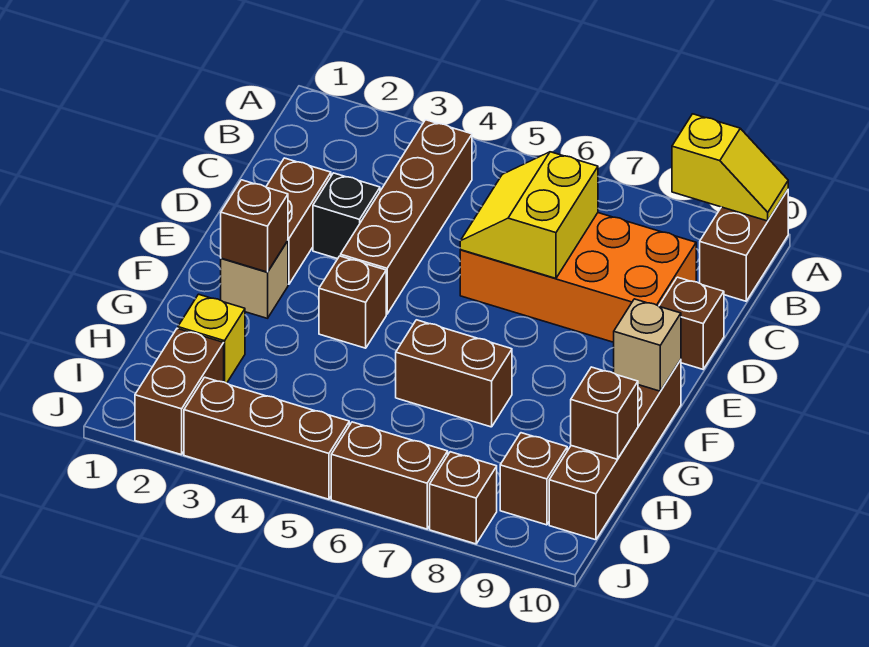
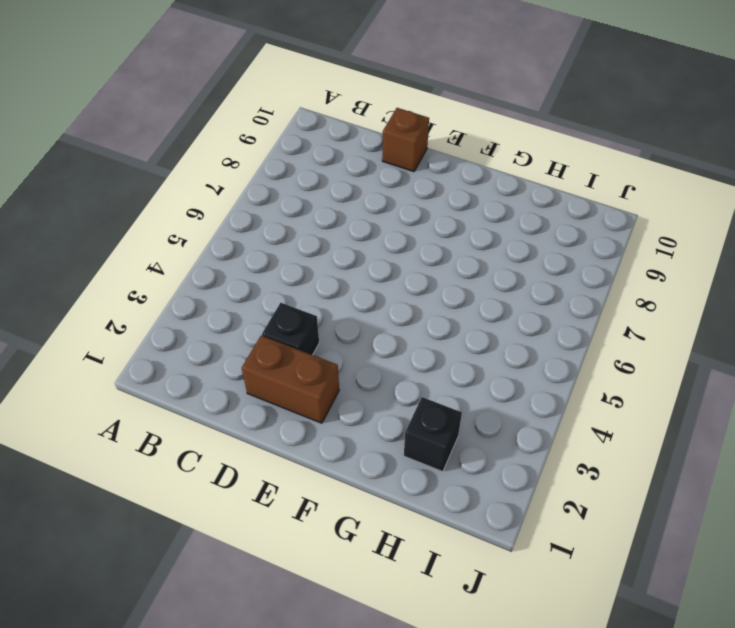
black 1x1 brick [404,397,462,472] -> yellow 1x1 brick [178,294,245,383]
none -> brown 1x2 brick [700,190,788,301]
none -> brown 1x4 brick [341,120,472,314]
none -> orange 2x4 brick [460,213,696,342]

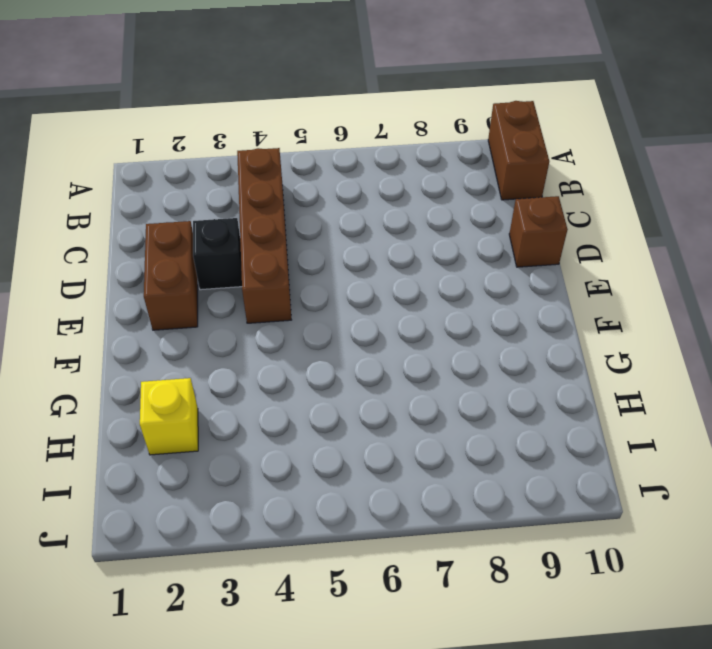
none -> orange 2x4 brick [460,213,696,342]
none -> tan 1x1 brick [221,241,288,318]
none -> brown 1x1 brick [319,256,386,348]

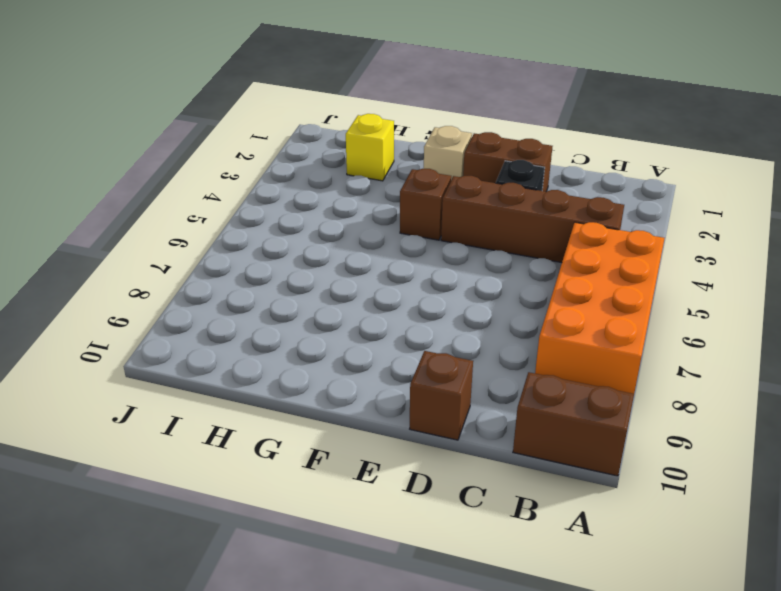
orange 2x4 brick [535,222,665,394] -> orange 2x4 brick moved to [460,213,696,342]
none -> brown 1x4 brick [549,360,681,540]
none -> brown 1x2 brick [396,320,512,427]
none -> brown 1x2 brick [135,328,224,455]

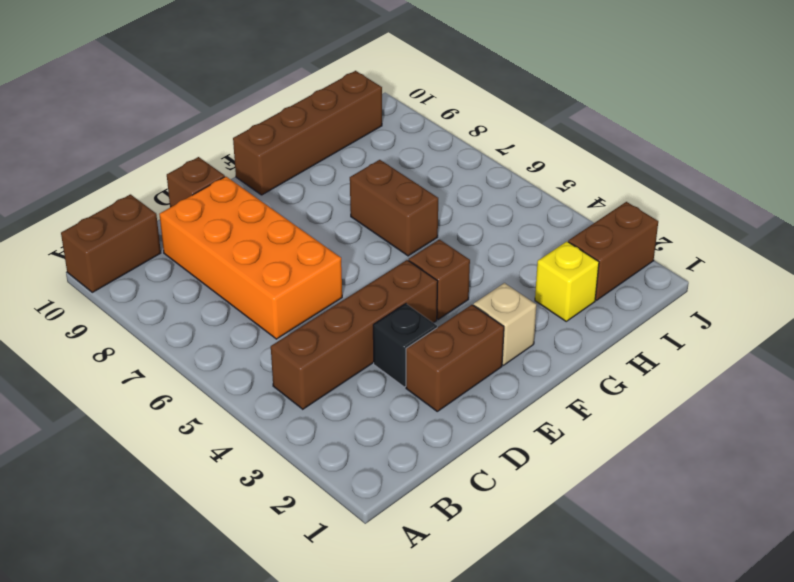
none -> brown 1x1 brick [500,433,567,525]
none -> brown 1x3 brick [184,377,349,499]
none -> brown 1x2 brick [331,422,448,529]

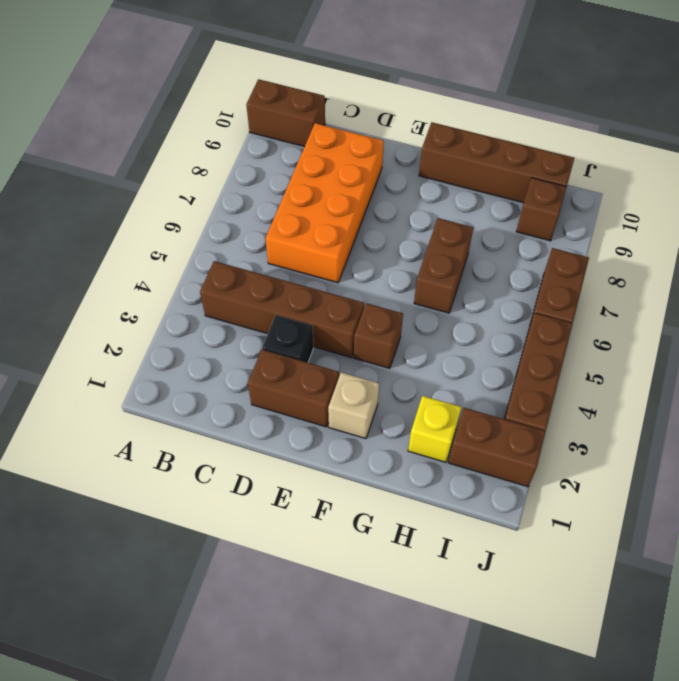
none -> brown 1x1 brick [659,277,724,369]
none -> brown 1x1 brick [430,452,497,544]
none -> yellow 1x2 slope [672,114,788,221]

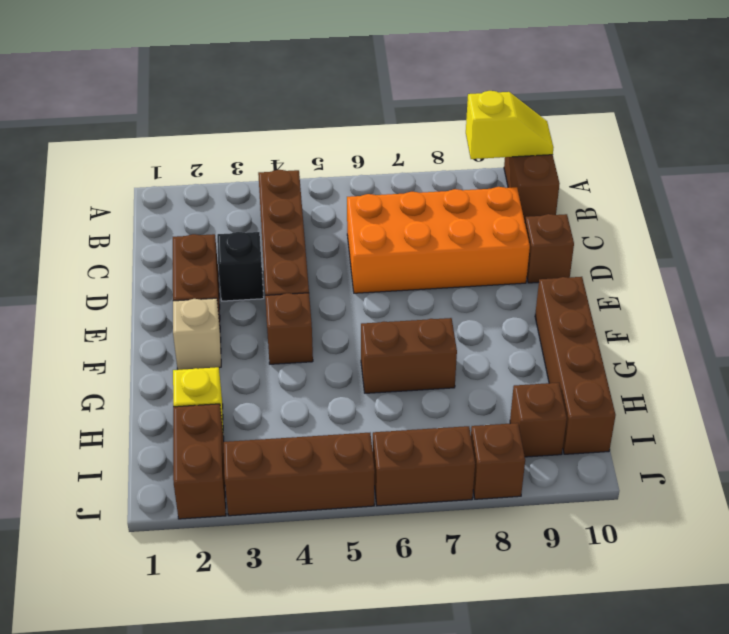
none -> yellow 2x2 slope [460,152,598,278]
none -> brown 1x1 brick [221,180,288,272]
none -> tan 1x1 brick [614,299,681,391]

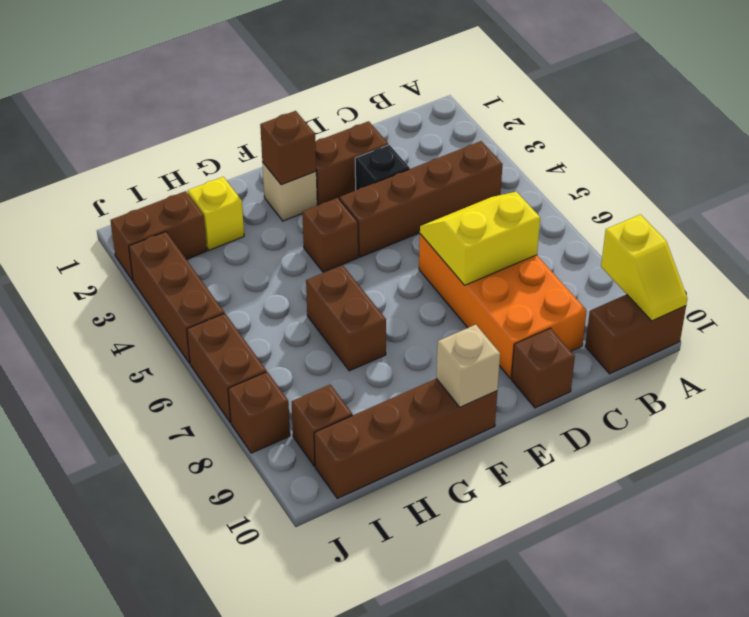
none -> brown 1x1 brick [571,367,638,459]

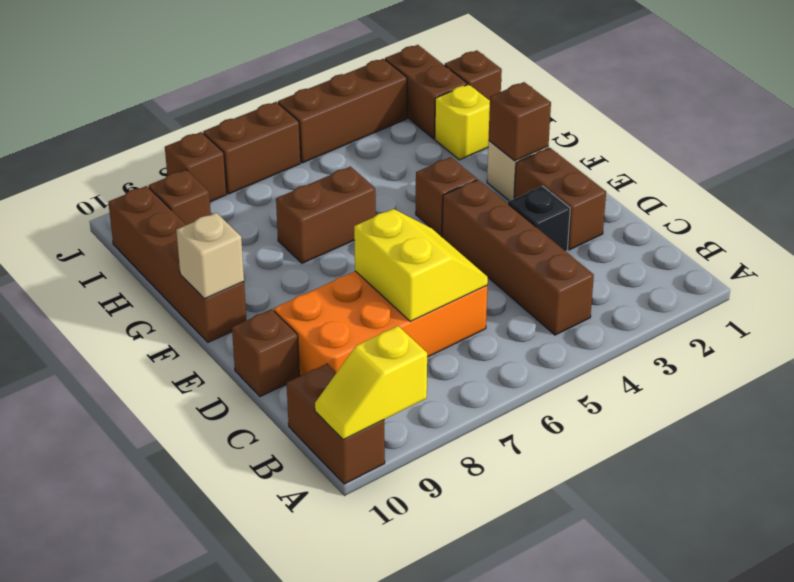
brown 1x1 brick [445,50,502,100] -> brown 1x1 brick moved to [571,367,638,459]

